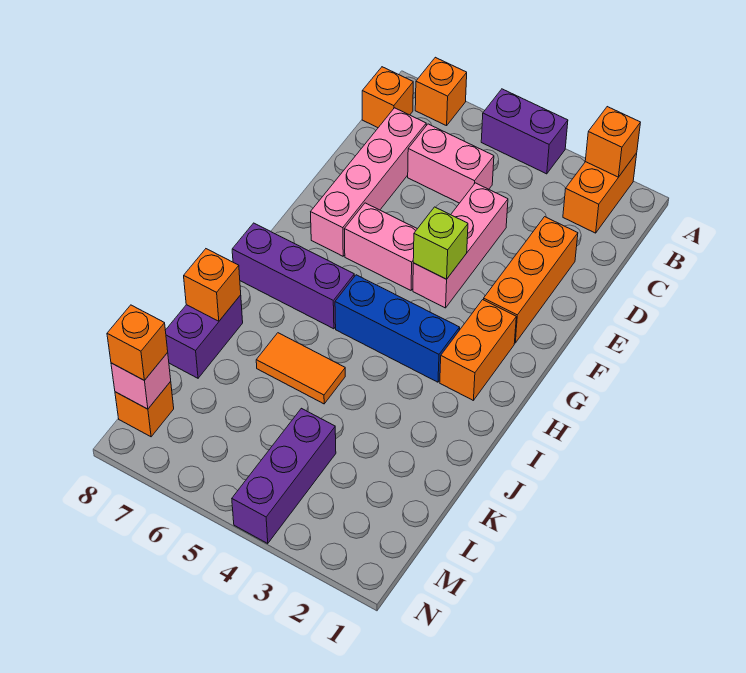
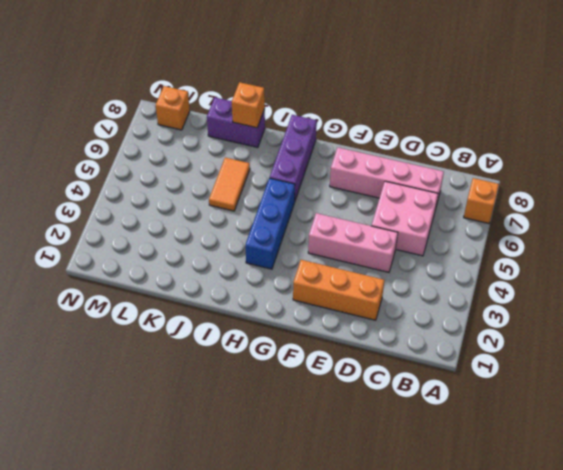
pink 2x2 brick [372,181,438,256] -> pink 1x2 brick [408,124,494,203]
none -> orange 1x2 brick [563,153,637,233]
none -> purple 1x2 brick [481,89,568,174]
none -> orange 1x1 brick [362,67,413,128]

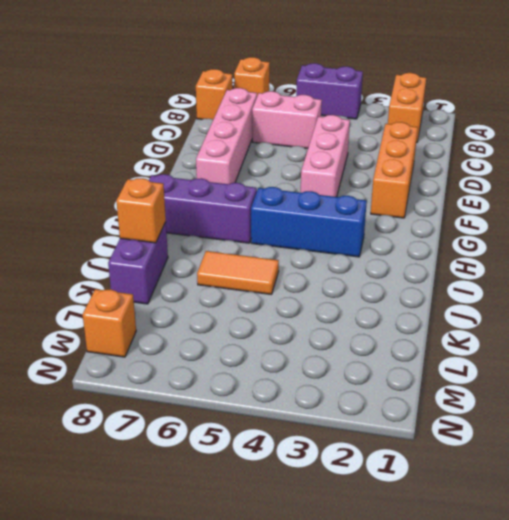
none -> pink 1x2 brick [344,203,417,290]
none -> orange 1x2 brick [440,300,516,400]
none -> purple 1x3 brick [232,408,336,543]

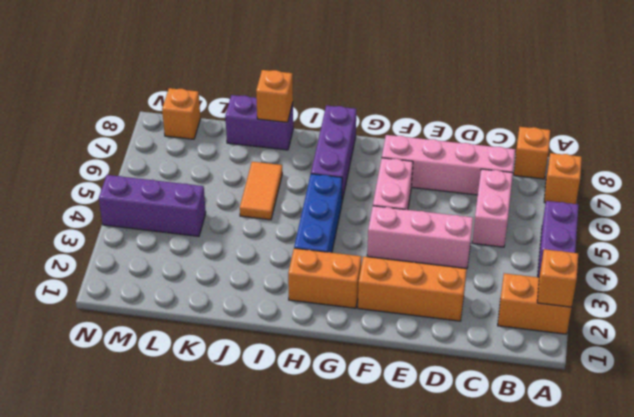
none -> lime 1x1 brick [413,207,468,279]
none -> pink 1x1 brick [111,353,171,409]
none -> orange 1x1 brick [107,305,168,381]

